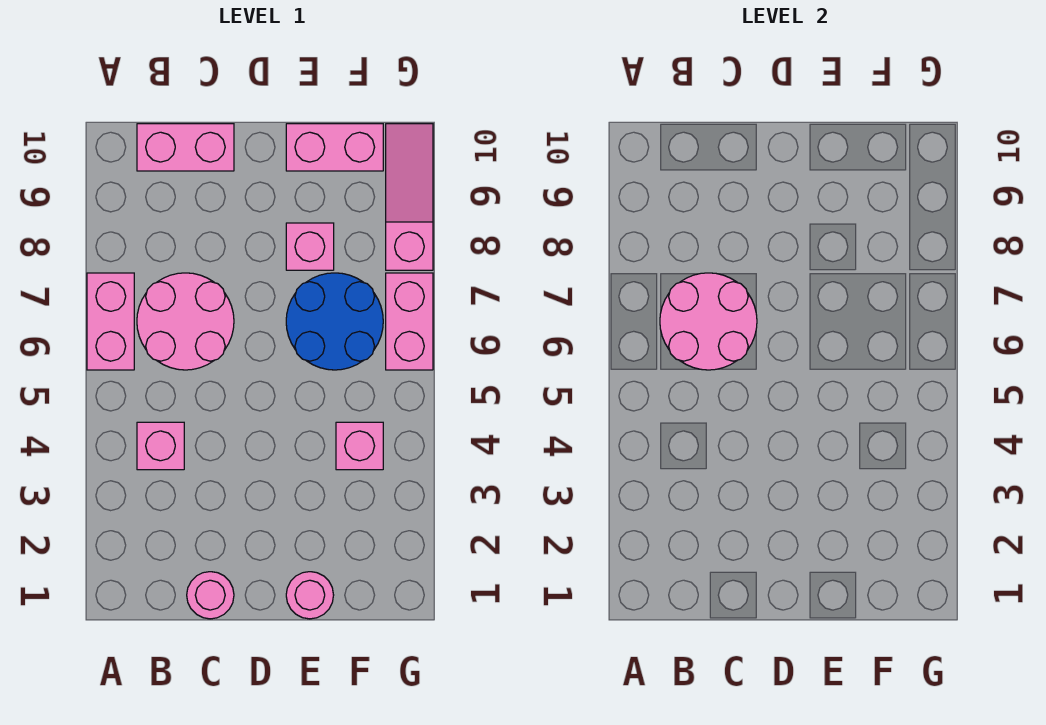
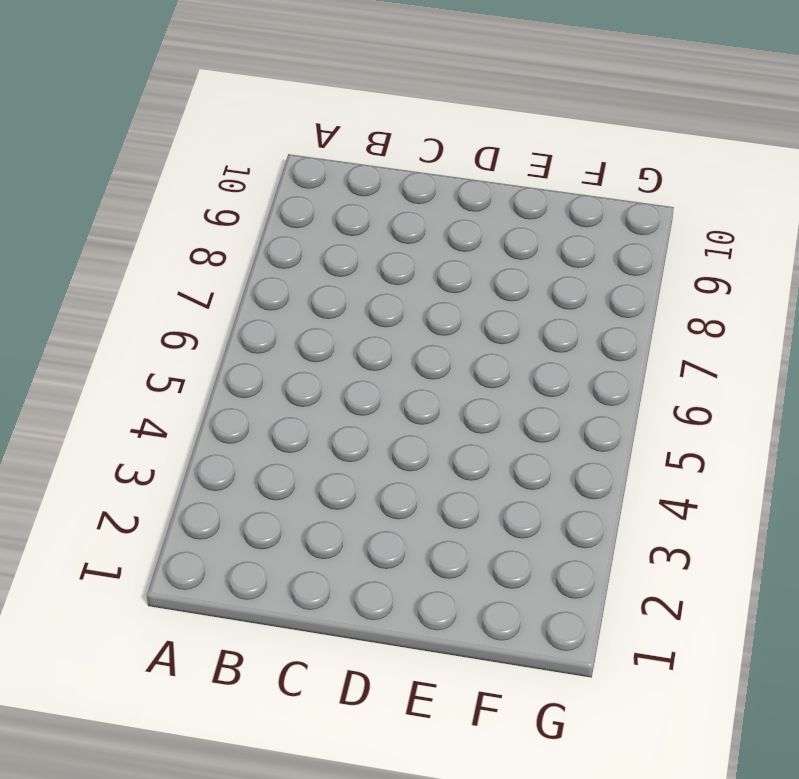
none -> pink 1x2 brick [87,273,134,370]
none -> pink 1x1 brick [137,422,184,470]
none -> pink 2x2 round brick [137,273,234,370]

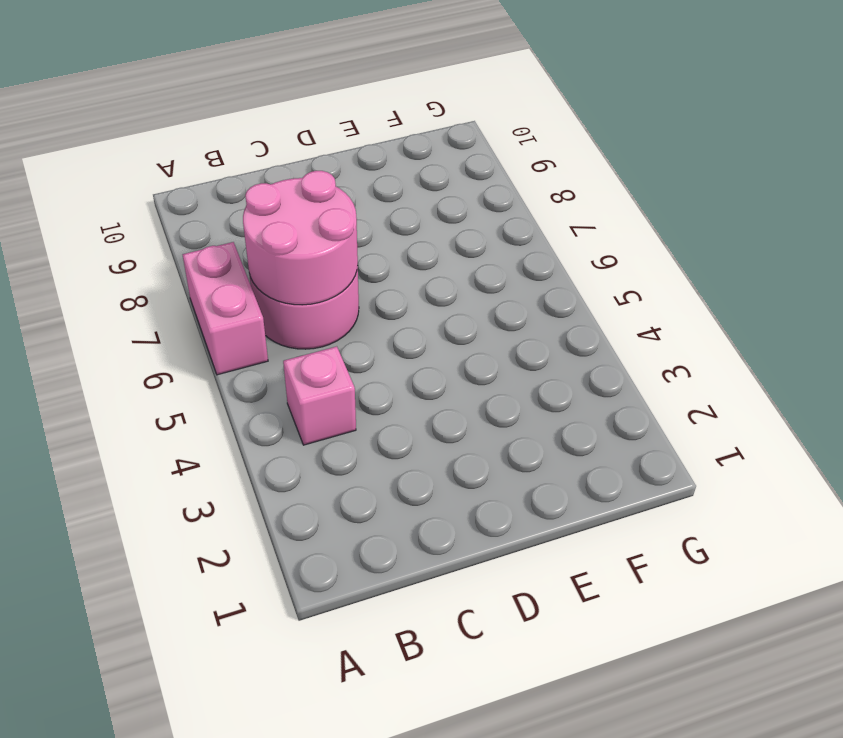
none -> pink 1x2 brick [137,124,234,171]
none -> pink 1x1 round brick [187,572,234,619]
none -> pink 1x1 round brick [286,572,334,619]

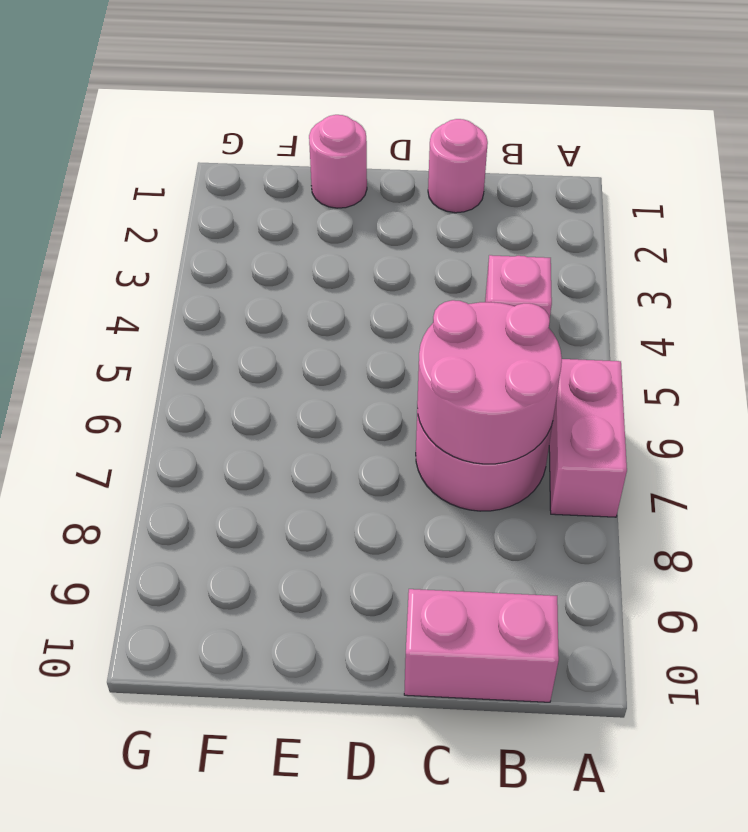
none -> blue 2x2 round brick [286,273,383,370]
none -> pink 1x1 brick [286,223,334,270]
none -> pink 1x2 brick [286,124,383,171]

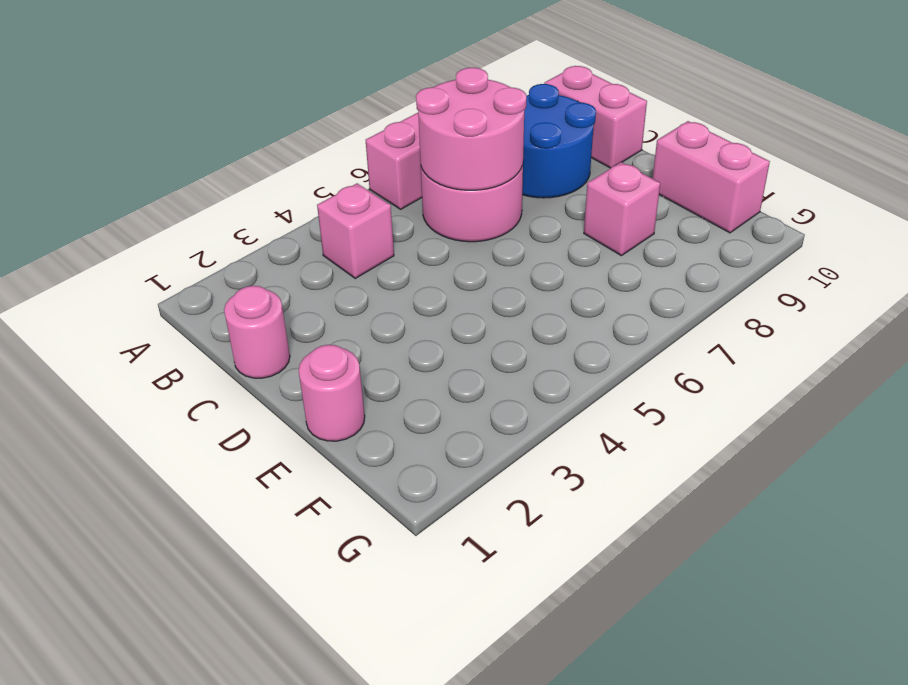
blue 2x2 round brick [522,84,596,198] -> blue 2x2 round brick moved to [286,273,383,370]
none -> pink 1x1 brick [336,422,383,470]
none -> pink 1x2 brick [386,273,433,370]
none -> pink 1x3 slope [386,124,433,270]

